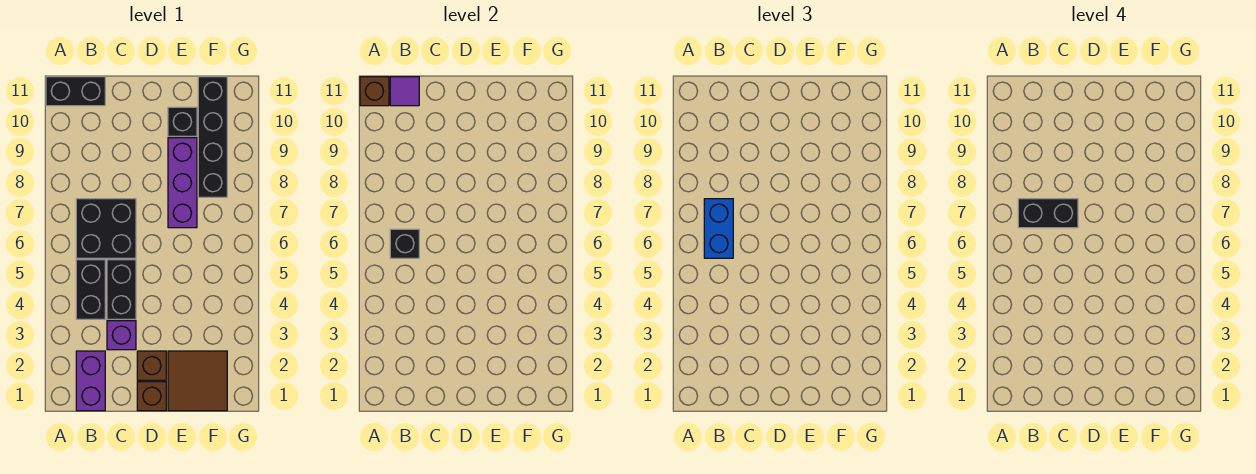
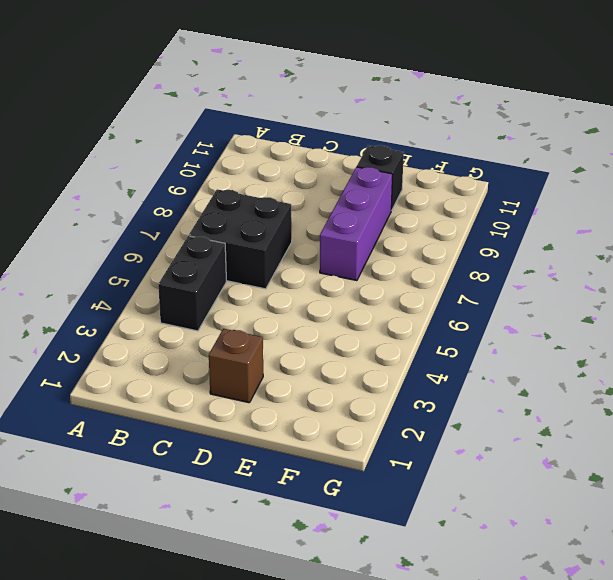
none -> black 1x2 brick [46,77,105,106]
none -> purple 1x2 brick [76,351,105,411]
none -> purple 1x1 brick [107,321,136,350]

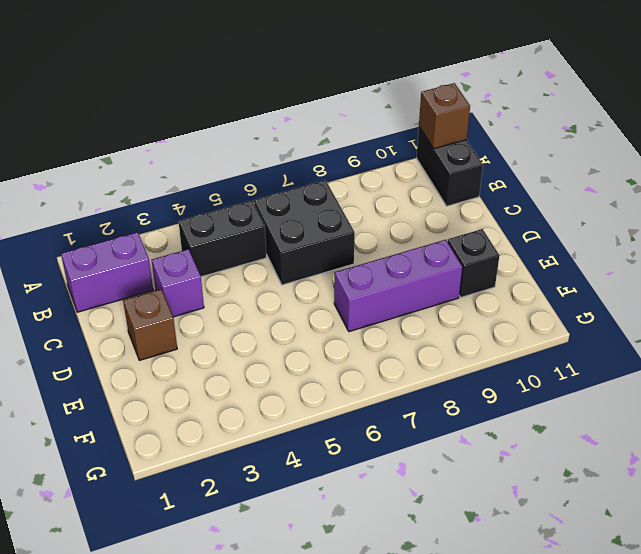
none -> black 1x2 brick [107,260,136,319]
none -> brown 1x1 brick [137,382,166,411]
none -> brown 2x2 tile [168,351,227,411]

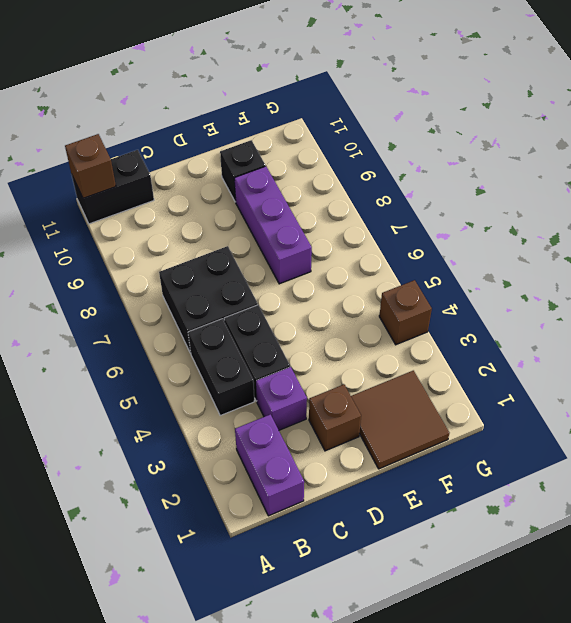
brown 1x1 brick [379,280,432,345] -> brown 1x1 brick moved to [137,382,166,411]
none -> black 1x4 brick [198,77,227,197]
none -> black 1x1 brick [390,229,419,258]
none -> purple 1x1 tile [390,77,419,106]

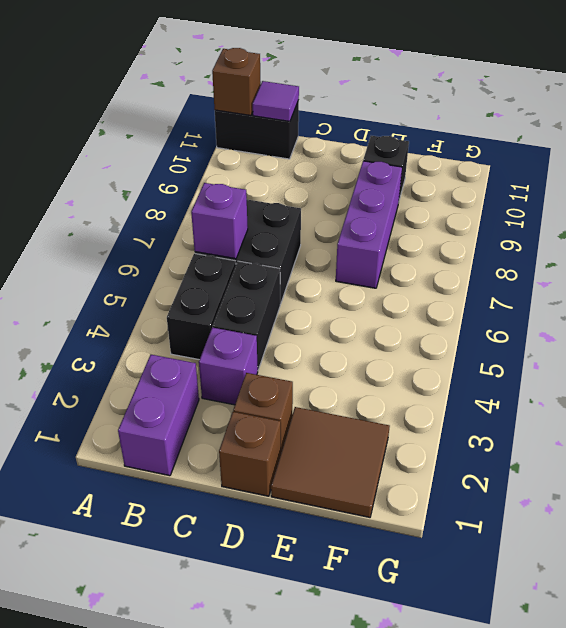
purple 1x1 brick [191,183,248,259] -> black 1x1 brick [390,229,419,258]
none -> black 1x4 brick [198,77,227,197]
none -> blue 1x2 brick [704,199,733,258]
none -> black 1x2 brick [1018,199,1078,228]

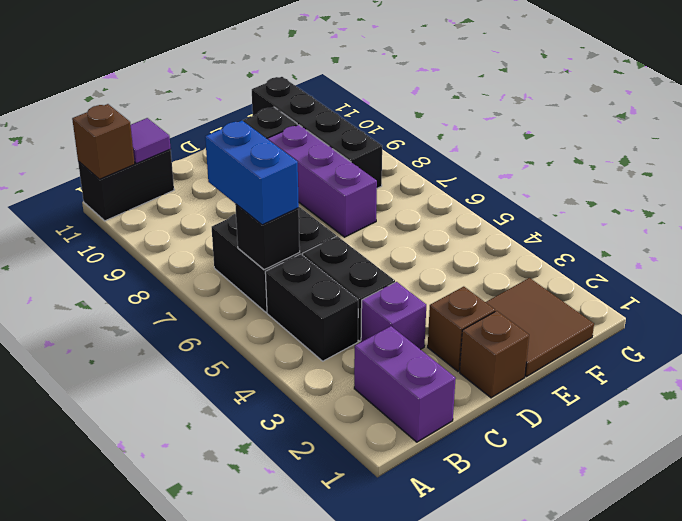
none -> black 1x2 brick [1018,199,1078,228]

